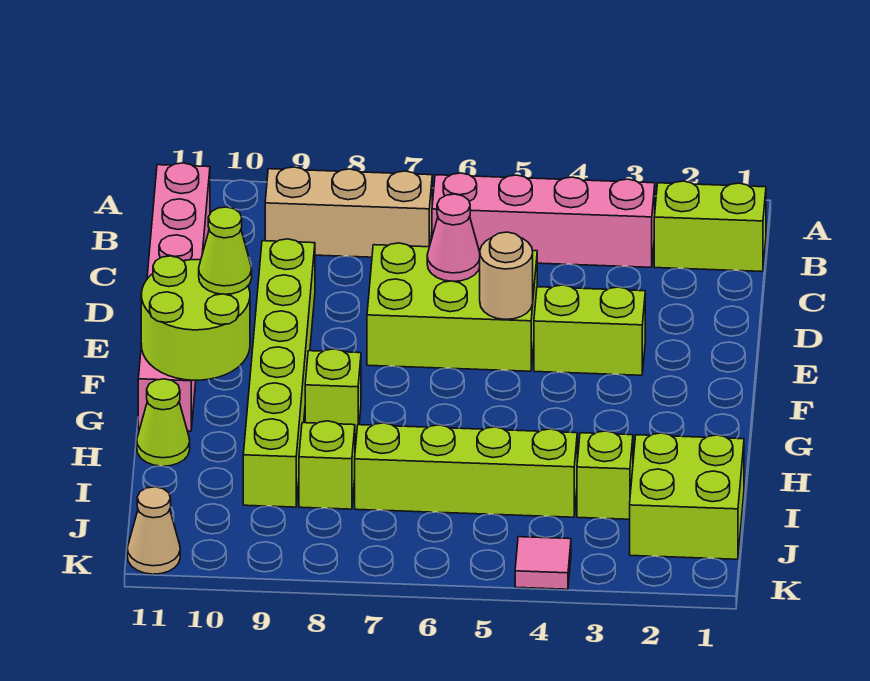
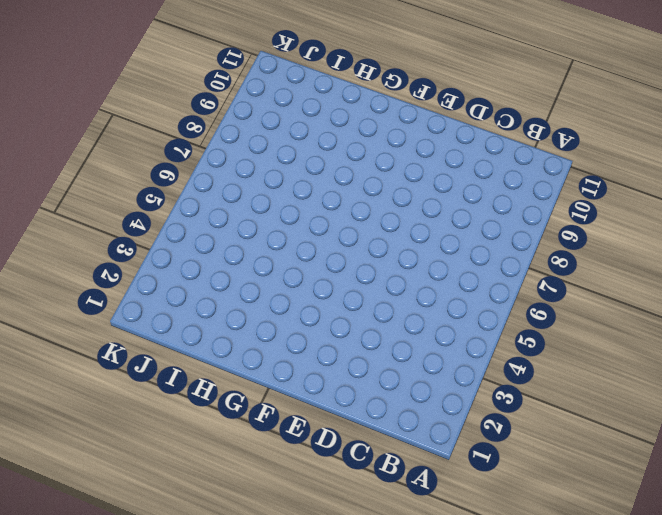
none -> lime 1x2 brick [654,181,766,272]
none -> pink 1x4 brick [432,173,655,267]
none -> tan 1x3 brick [265,167,432,257]

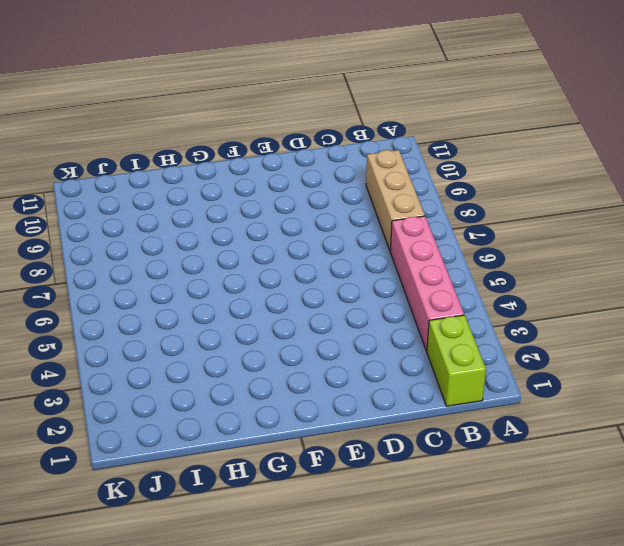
none -> pink 1x6 brick [138,163,210,431]
none -> lime 2x3 brick [367,243,537,371]
none -> lime 1x6 brick [243,239,315,507]

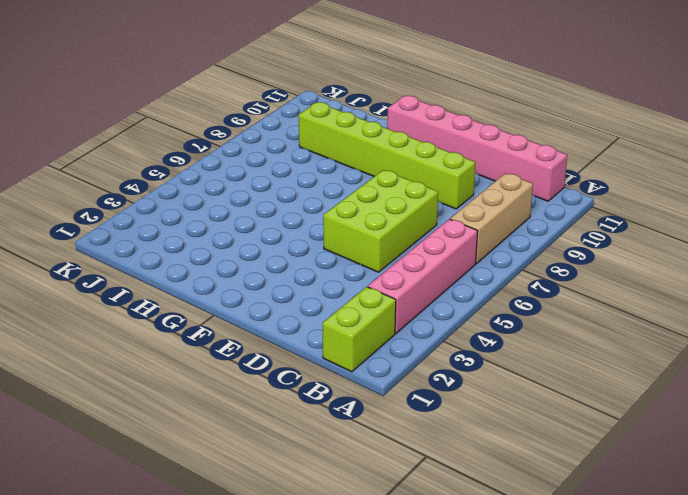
none -> lime 1x2 brick [534,285,645,375]
none -> lime 1x1 brick [305,349,361,437]
none -> lime 1x1 cone [137,379,190,466]

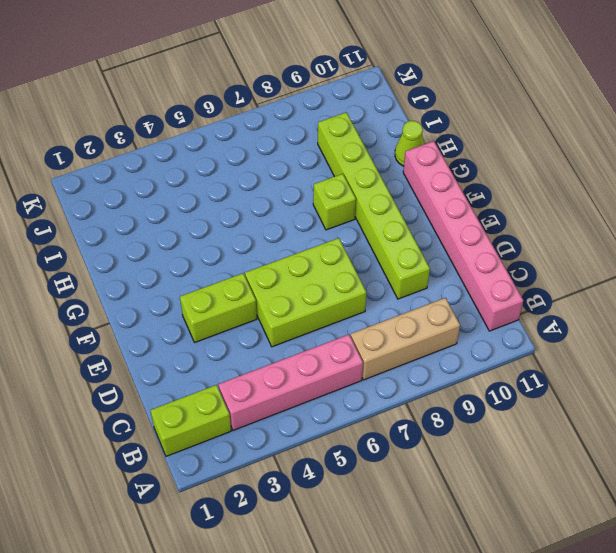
none -> lime 2x2 brick [630,433,744,559]
none -> lime 1x1 brick [577,431,633,519]
none -> lime 1x4 brick [355,423,577,517]

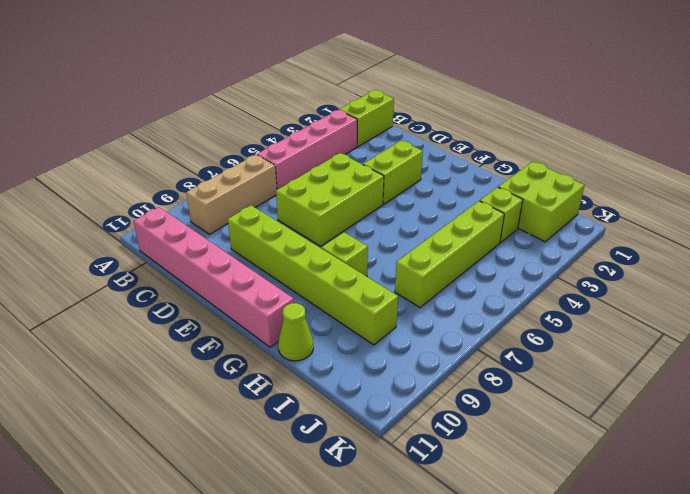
none -> lime 1x1 brick [299,421,355,509]
none -> pink 1x1 tile [515,537,571,589]
none -> tan 1x1 cone [127,487,180,574]

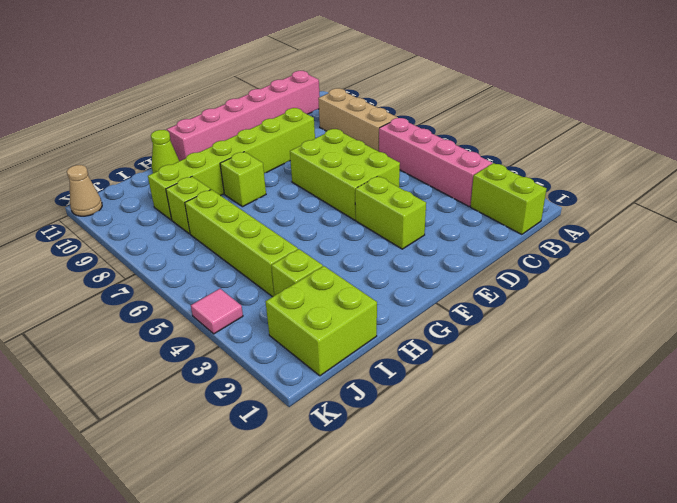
none -> pink 1x1 cone [427,194,480,281]
none -> tan 1x1 round brick [480,232,533,319]
none -> lime 2x2 round brick [141,256,250,380]

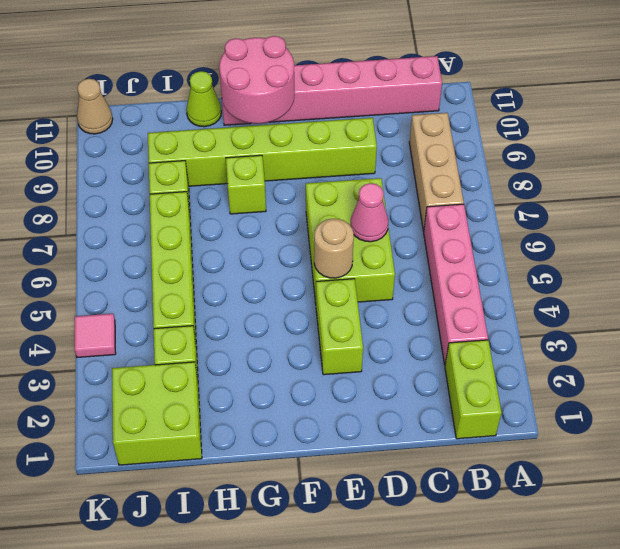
pink 2x2 round brick [219,36,294,124] -> lime 2x2 round brick [141,256,250,380]
none -> lime 1x1 cone [199,207,252,294]

